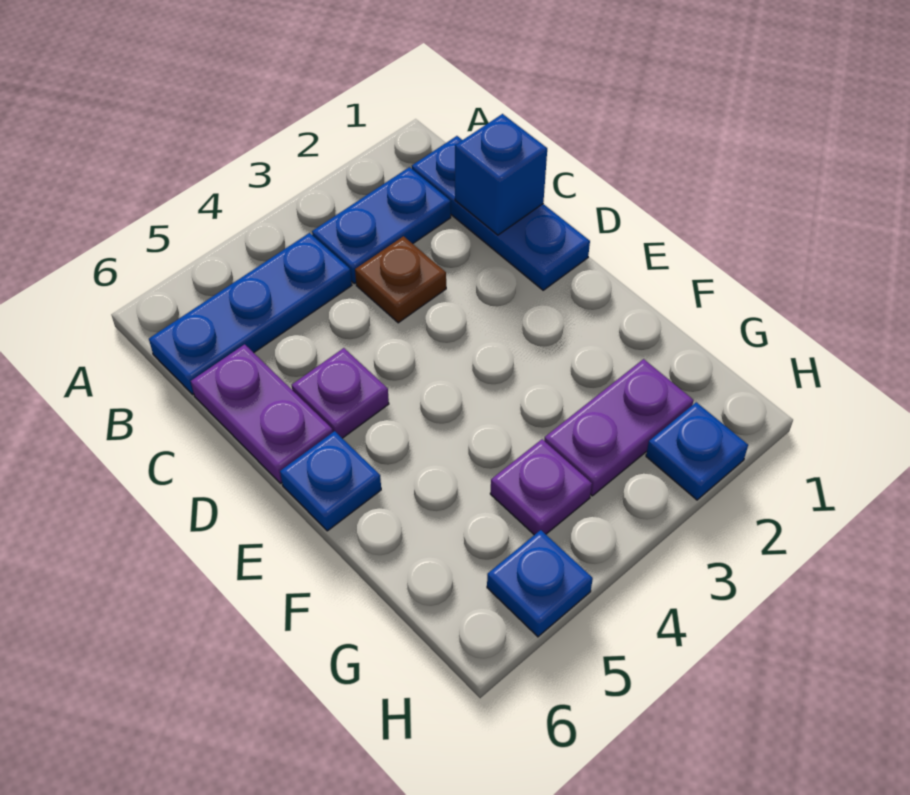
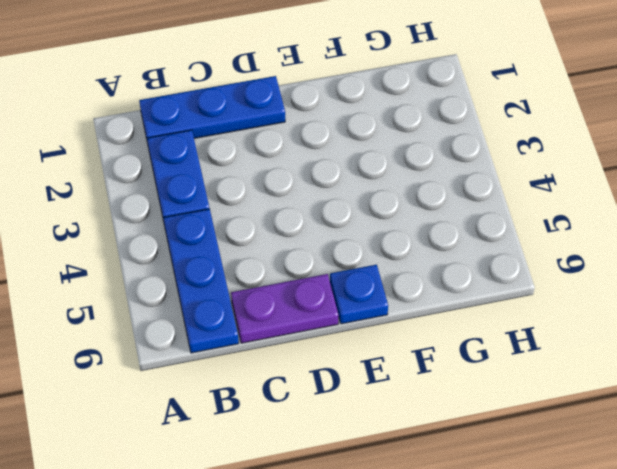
none -> brown 1x1 plate [355,236,446,323]
none -> purple 1x1 plate [292,348,389,438]
none -> purple 1x2 plate [544,359,694,496]

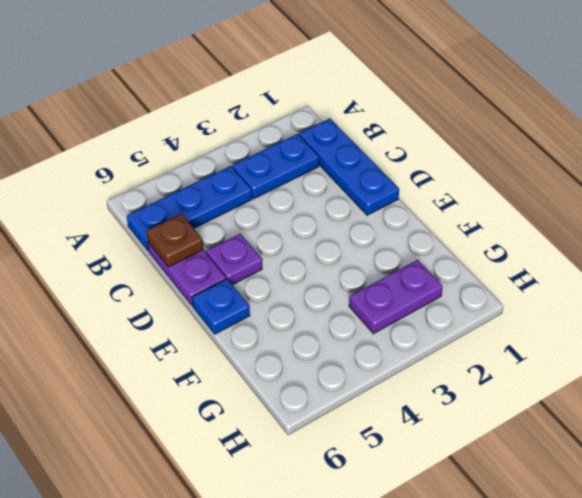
brown 1x1 plate [147,214,203,267] -> brown 1x1 plate moved to [355,236,446,323]
none -> purple 1x1 plate [490,439,592,535]
none -> blue 1x1 plate [646,402,748,500]
none -> blue 1x1 plate [487,530,593,637]

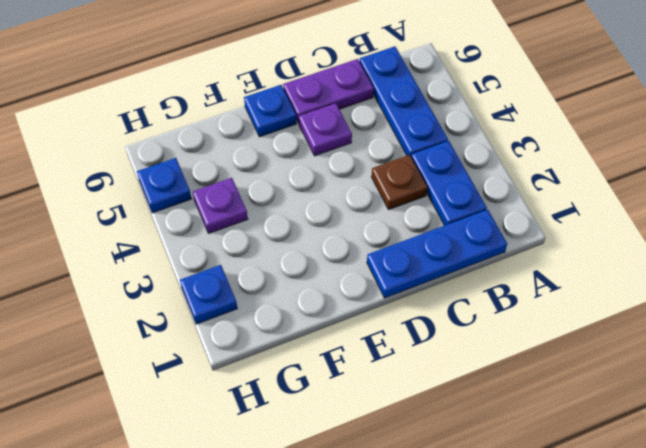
none -> purple 1x2 plate [544,359,694,496]
none -> blue 1x1 brick [455,114,547,235]

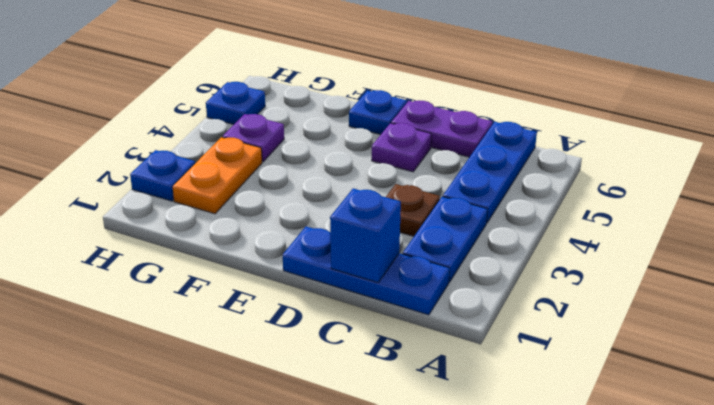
orange 1x2 plate [173,137,262,214] -> purple 1x2 plate [544,359,694,496]

